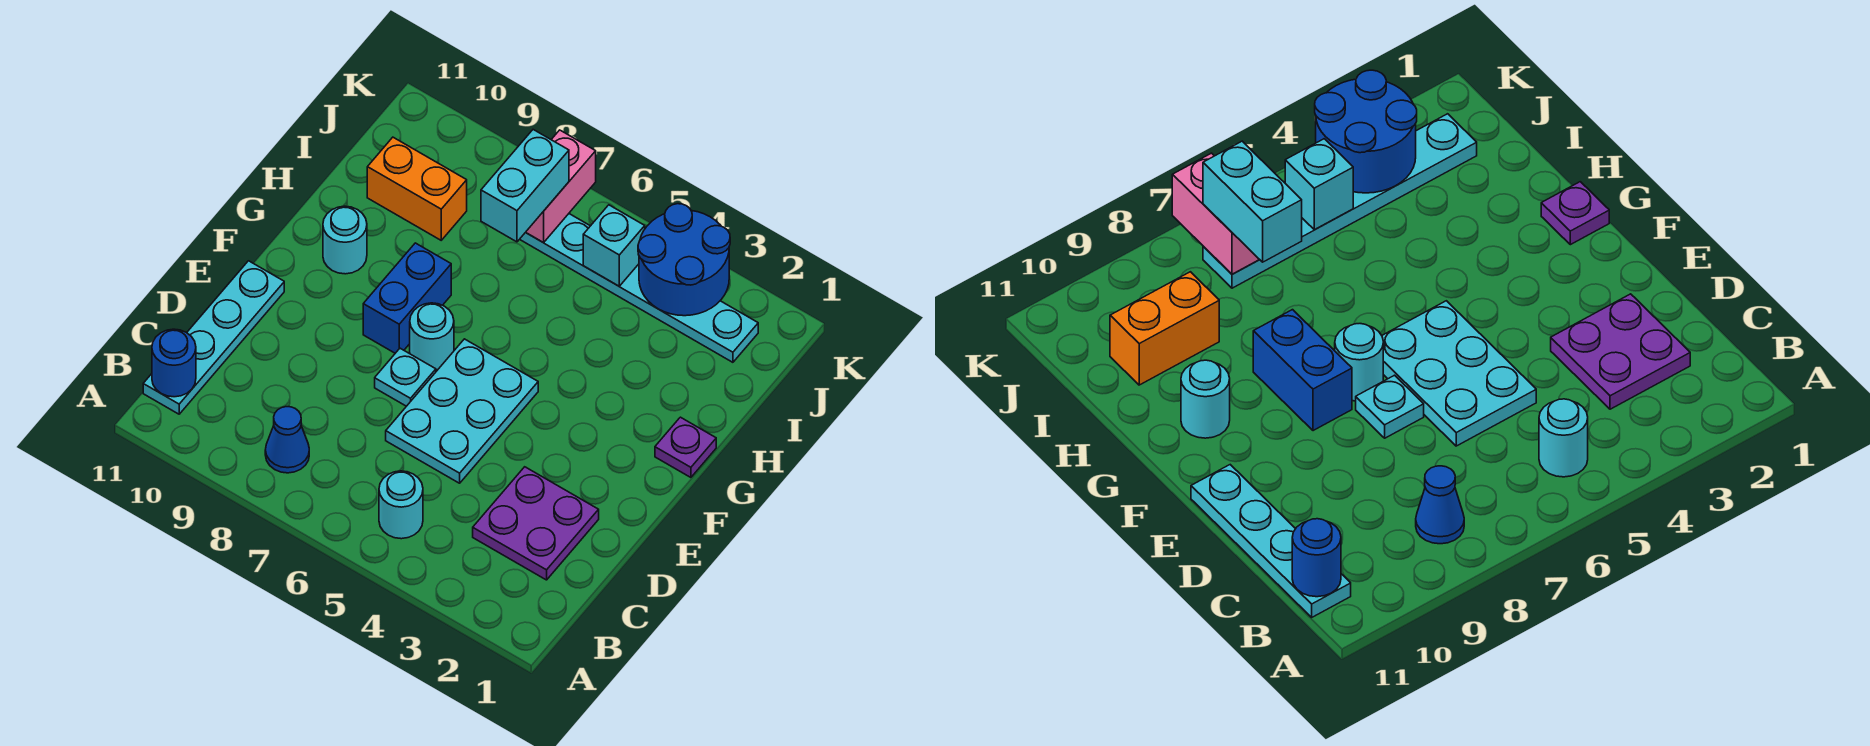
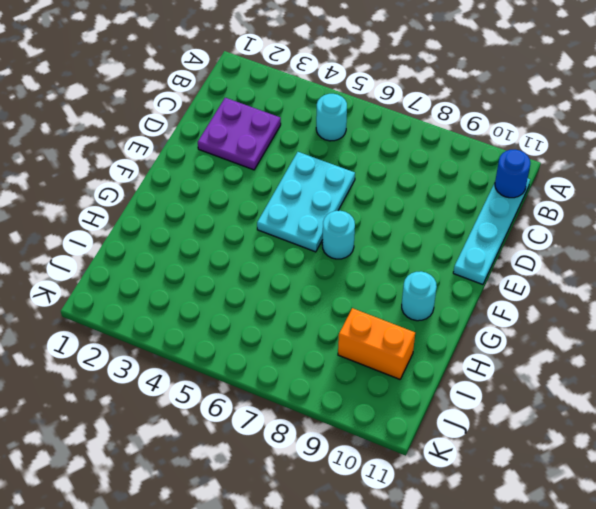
none -> blue 1x1 cone [265,407,309,473]
none -> cyan 1x1 plate [375,348,436,406]
none -> blue 1x2 brick [363,243,451,353]

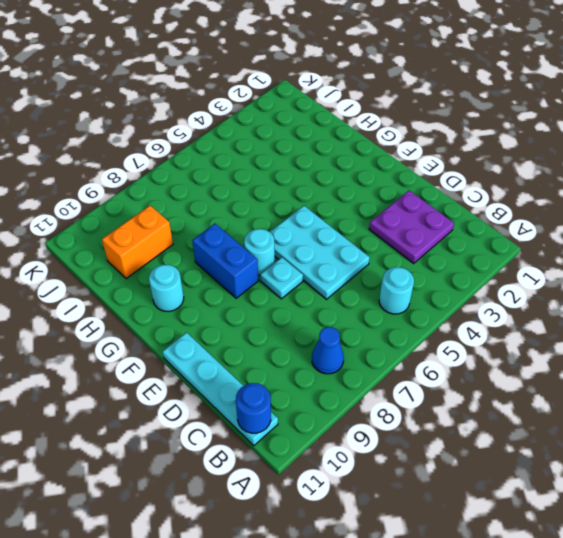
none -> purple 1x1 plate [655,417,716,477]
none -> cyan 1x6 plate [520,214,758,362]
none -> blue 2x2 round brick [638,204,730,316]

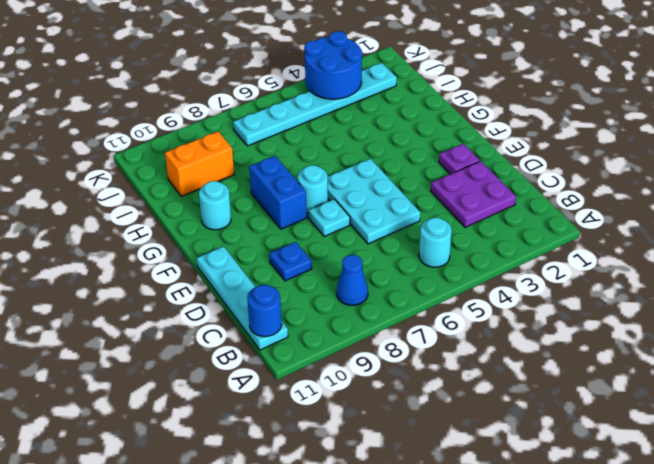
blue 1x1 plate [269,242,312,281] -> none
purple 1x1 plate [439,144,480,174] -> purple 1x1 plate moved to [655,417,716,477]
none -> cyan 1x1 brick [583,205,645,286]
none -> pink 1x2 brick [526,130,596,243]
none -> cyan 1x2 brick [481,130,569,242]

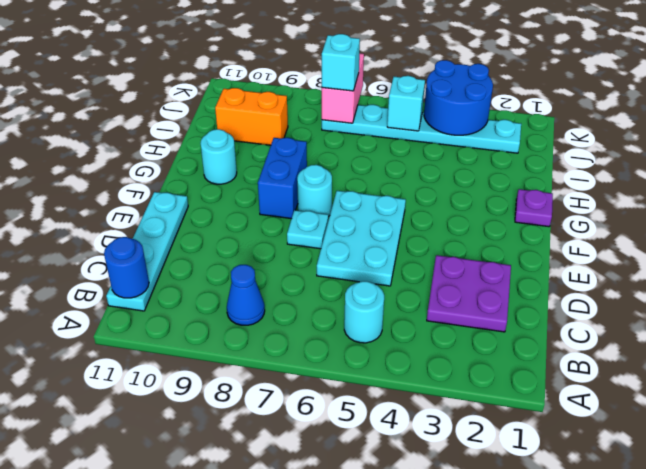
cyan 1x1 brick [322,34,360,91] -> cyan 1x2 brick [481,130,569,242]

